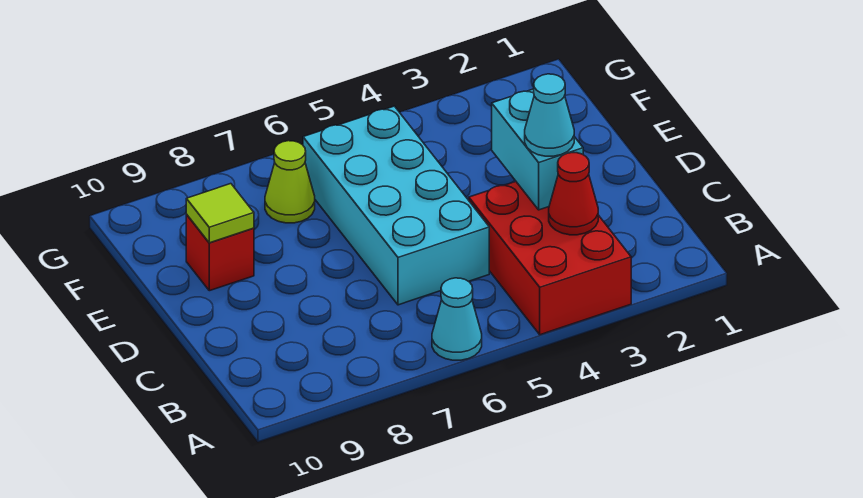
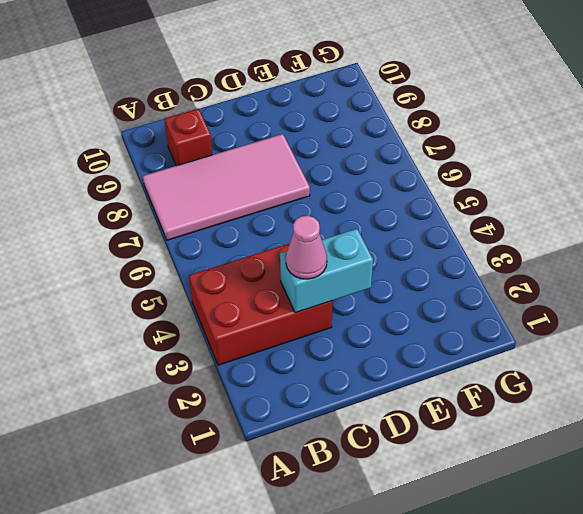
pink 2x4 tile [143,134,310,240] -> none
red 1x1 brick [165,109,212,166] -> red 1x1 brick moved to [186,215,254,291]
pink 1x1 cone [286,216,327,279] -> cyan 1x1 cone [525,74,574,156]
none -> cyan 1x1 cone [432,278,482,360]
none -> cyan 2x4 brick [303,106,489,305]

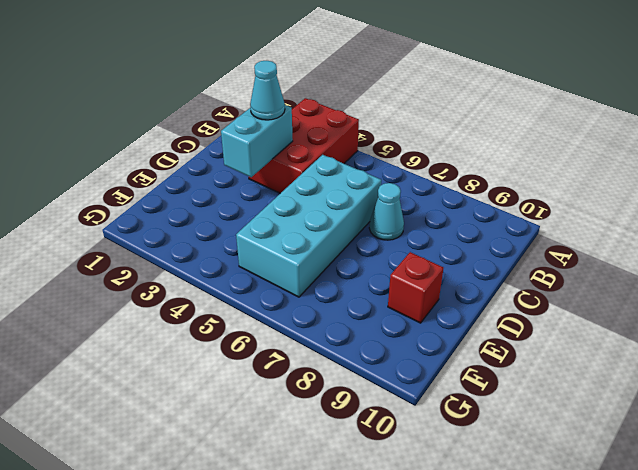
cyan 1x1 cone [369,183,404,240] -> cyan 1x1 cone moved to [432,278,482,360]
none -> lime 1x1 cone [265,141,315,223]
none -> red 1x1 cone [549,153,598,235]

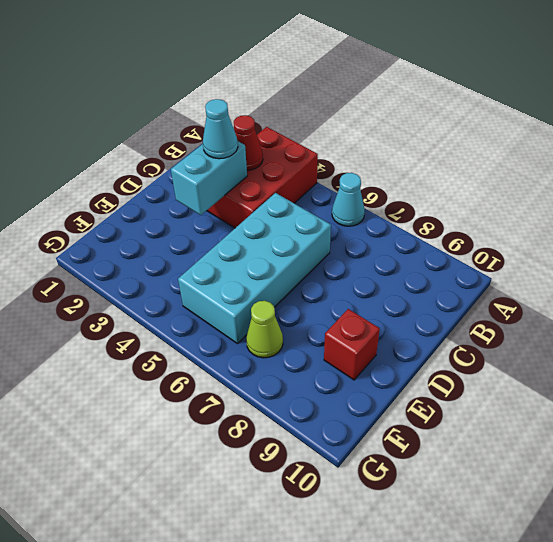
none -> lime 1x1 tile [186,184,254,243]

